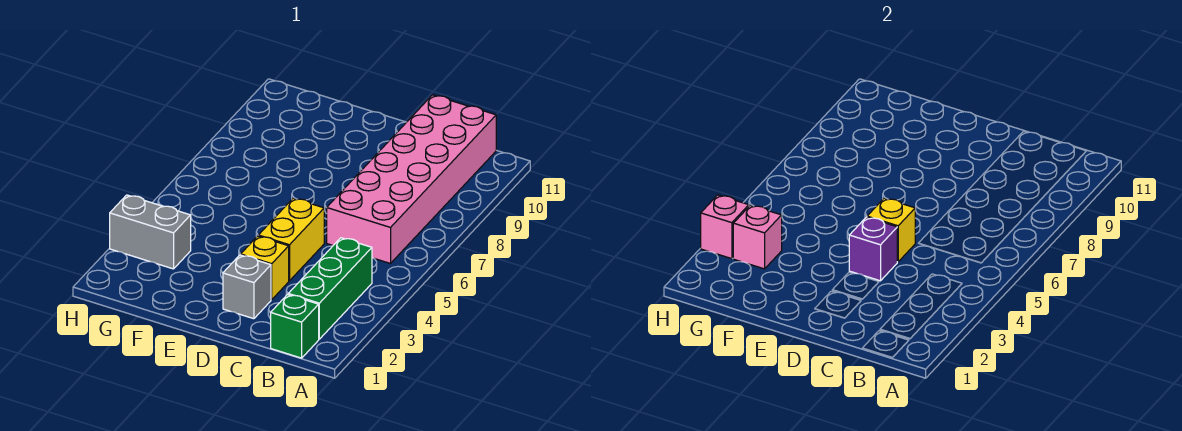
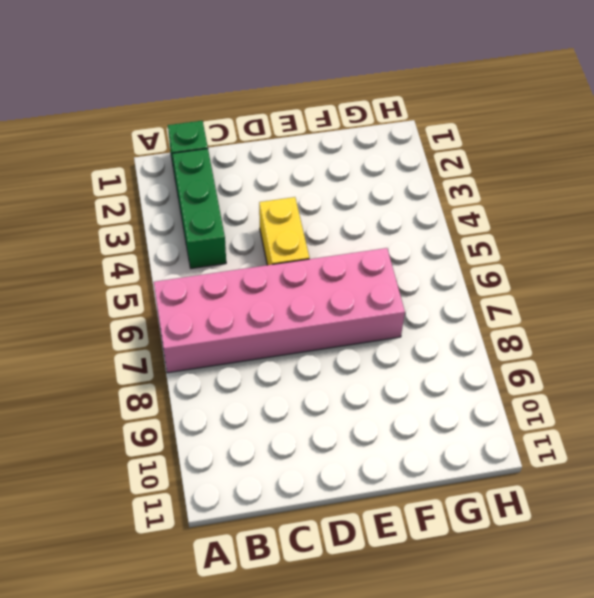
pink 2x6 brick [154,248,405,373] -> pink 2x6 brick turned to [327,95,496,264]
none -> grey 1x1 brick [223,255,271,319]
none -> yellow 1x1 brick [241,236,289,300]

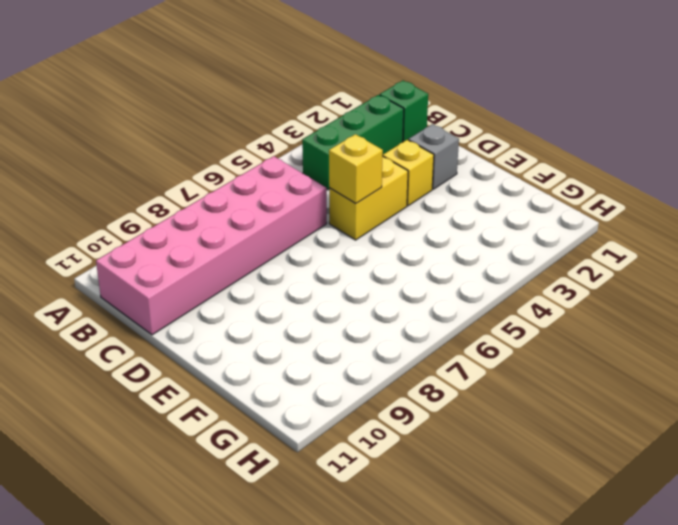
none -> grey 1x2 brick [110,195,191,269]
none -> purple 1x1 brick [849,217,897,281]

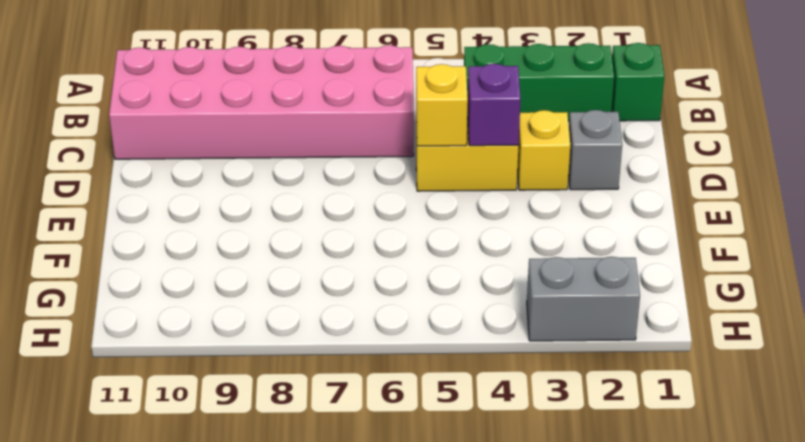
grey 1x2 brick [527,257,640,341] -> grey 1x2 brick turned to [110,195,191,269]
none -> pink 1x1 brick [733,205,782,269]
none -> pink 1x1 brick [701,195,749,259]

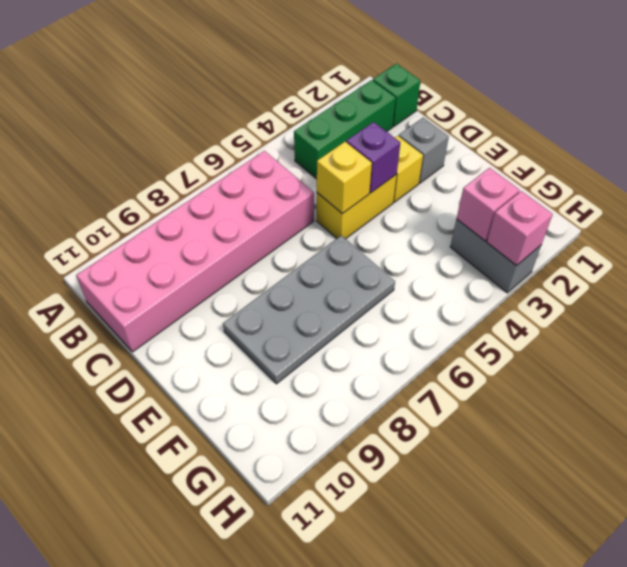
grey 2x4 plate [223,235,395,384] -> none

